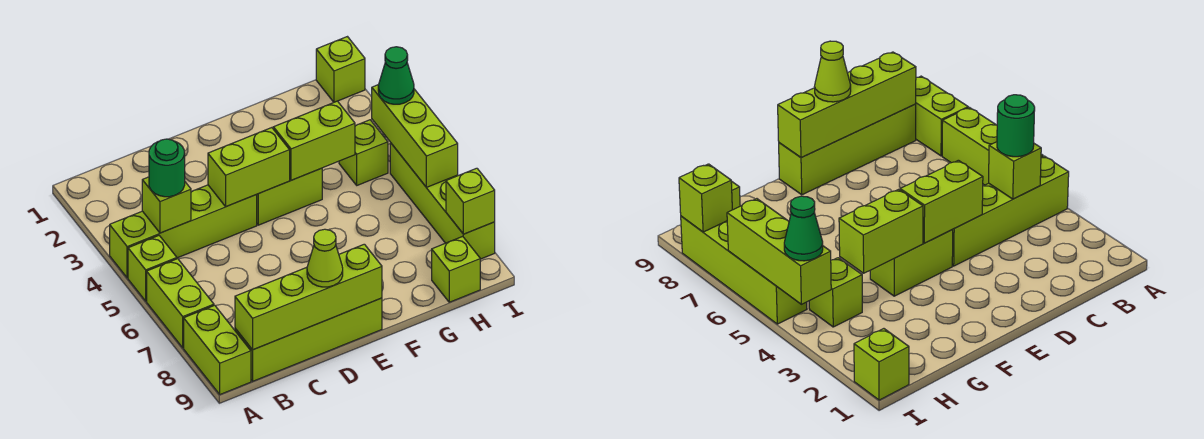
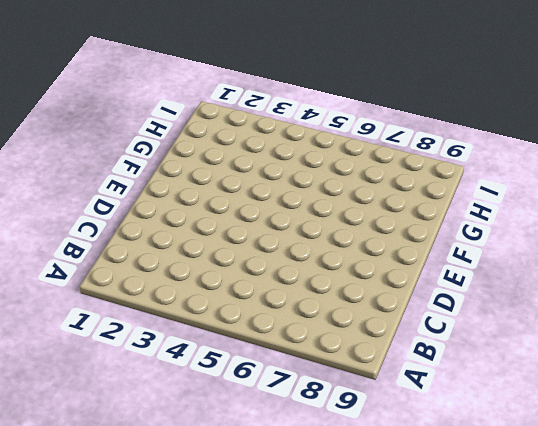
none -> lime 1x4 brick [110,185,257,278]
none -> lime 1x1 brick [128,236,177,301]
none -> lime 1x2 brick [147,259,214,348]

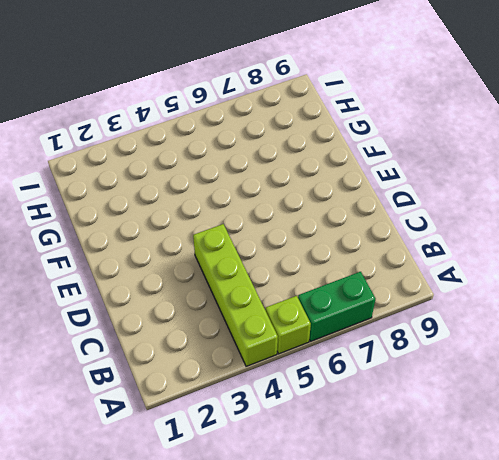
green 1x2 brick [298,272,376,341] -> lime 1x2 brick [147,259,214,348]
none -> lime 1x2 brick [184,305,251,394]
none -> lime 1x4 brick [235,298,382,381]
none -> lime 1x2 brick [257,168,322,225]

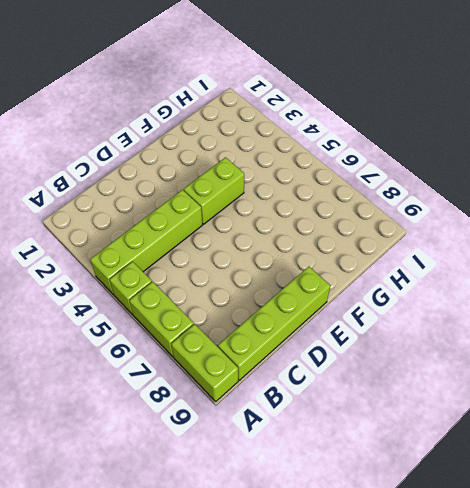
none -> lime 1x1 brick [339,120,388,185]
none -> lime 1x1 brick [432,236,480,302]
none -> lime 1x1 brick [316,37,365,102]

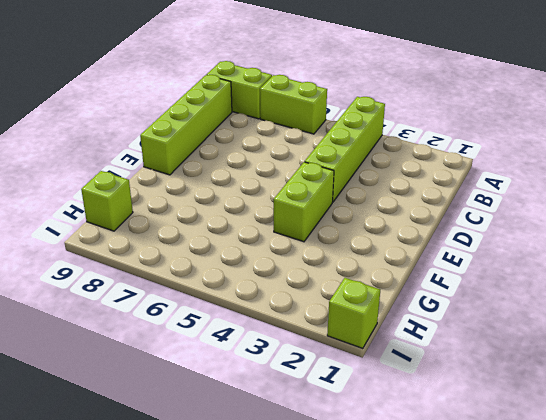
none -> lime 1x1 brick [128,236,177,301]
none -> lime 1x1 brick [339,120,388,185]
none -> lime 1x4 brick [390,143,495,259]

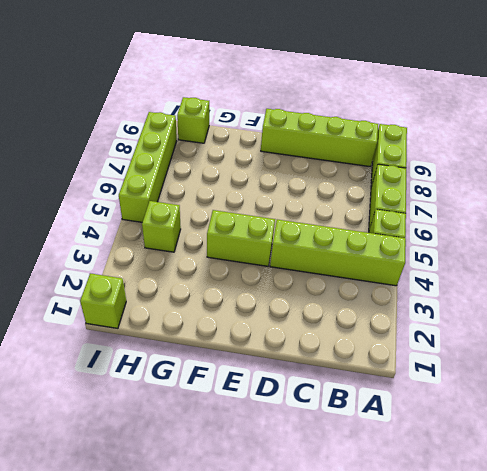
none -> lime 1x1 brick [142,177,191,233]
none -> lime 1x4 brick [235,244,382,350]
none -> lime 1x2 brick [208,128,290,207]

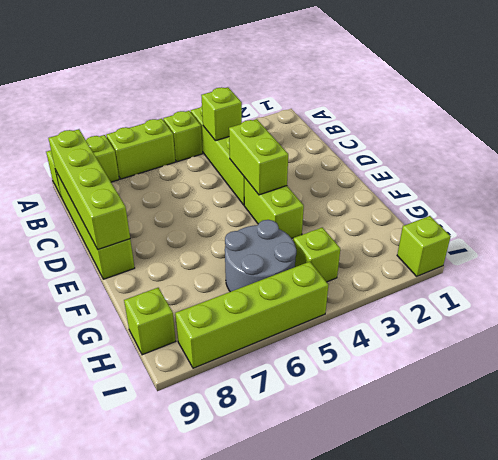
grey 2x2 round brick [225,220,296,292] -> none
none -> lime 1x2 brick [273,101,355,180]
none -> lime 1x3 brick [372,85,458,188]
none -> lime 1x1 brick [446,168,495,234]

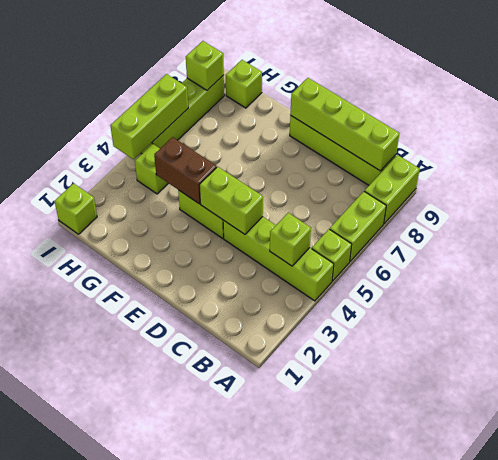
brown 1x2 brick [154,137,217,204] -> lime 1x2 brick [273,101,355,180]
none -> green 1x1 round brick [149,139,185,197]
none -> lime 1x1 cone [307,229,343,287]
none -> green 1x1 cone [378,47,414,104]

